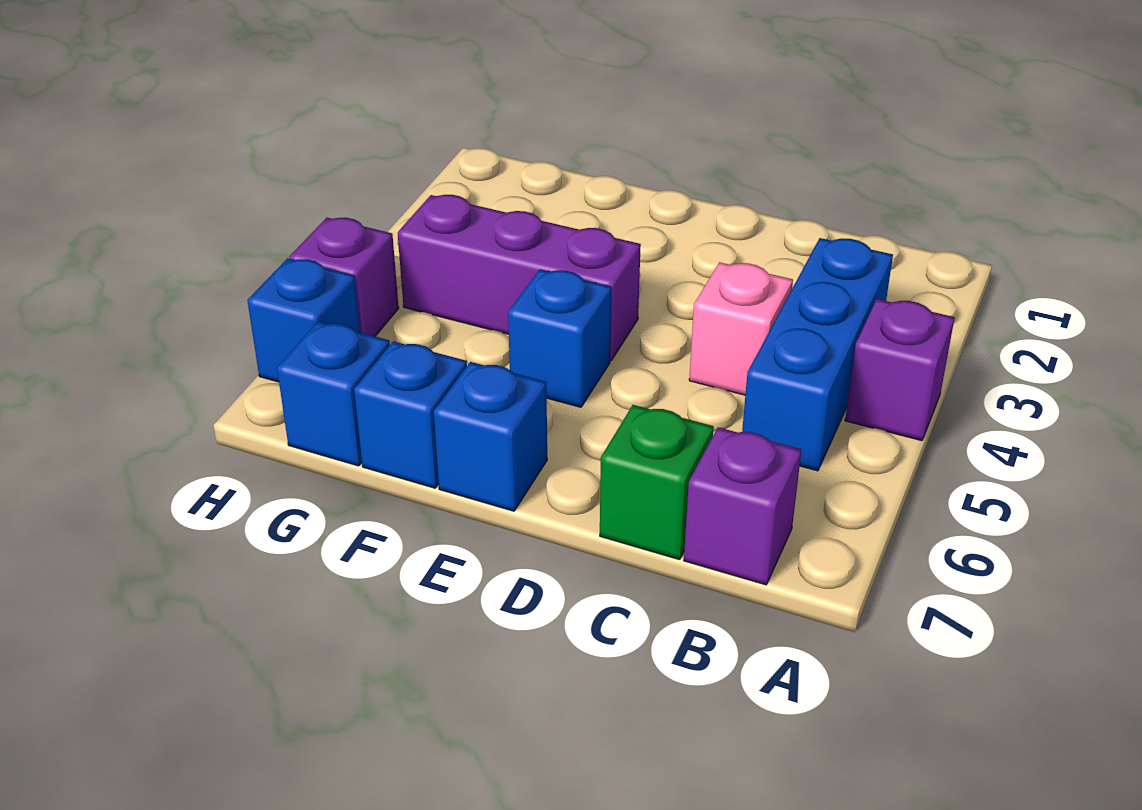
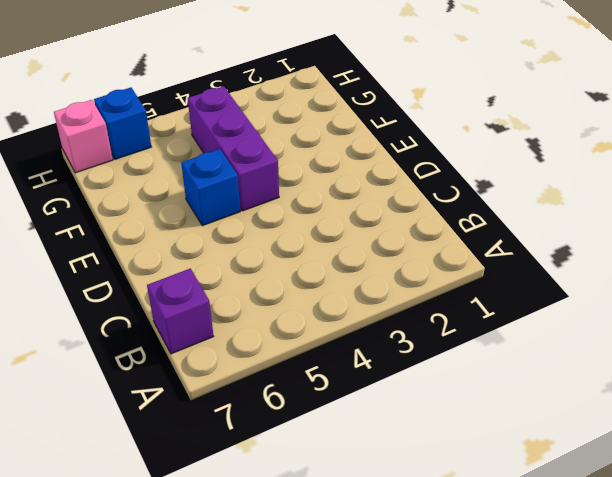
pink 1x1 brick [54,100,113,173] -> pink 1x1 brick moved to [689,262,793,395]
none -> purple 1x1 brick [845,299,955,441]
none -> blue 1x3 brick [742,238,893,471]
none -> green 1x1 brick [600,405,714,560]

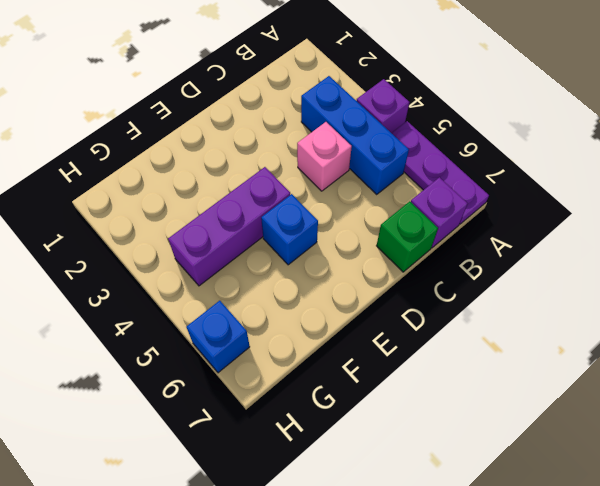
purple 1x3 plate [392,121,489,224] -> none
none -> blue 1x1 brick [434,362,547,511]
none -> blue 1x1 brick [354,341,467,488]
none -> blue 1x1 brick [277,322,390,466]

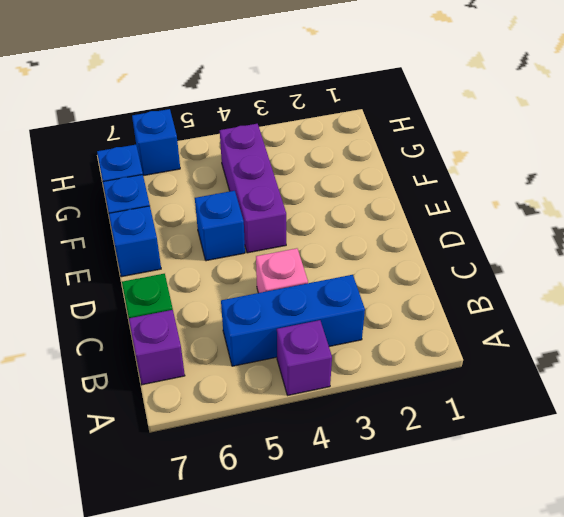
none -> purple 1x1 brick [289,218,399,336]

